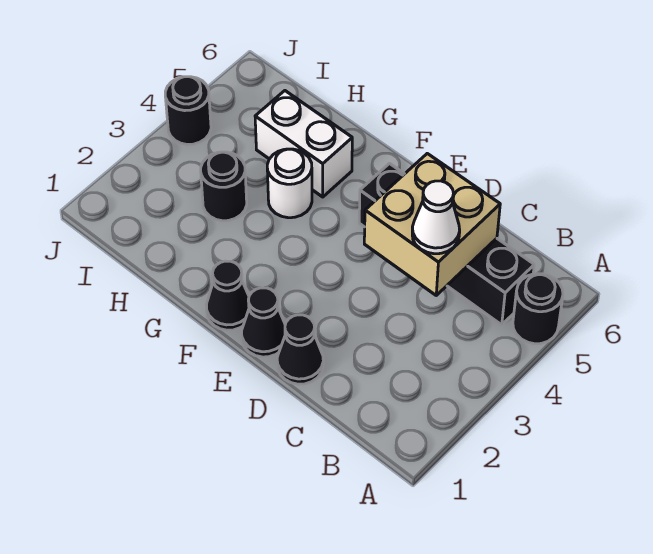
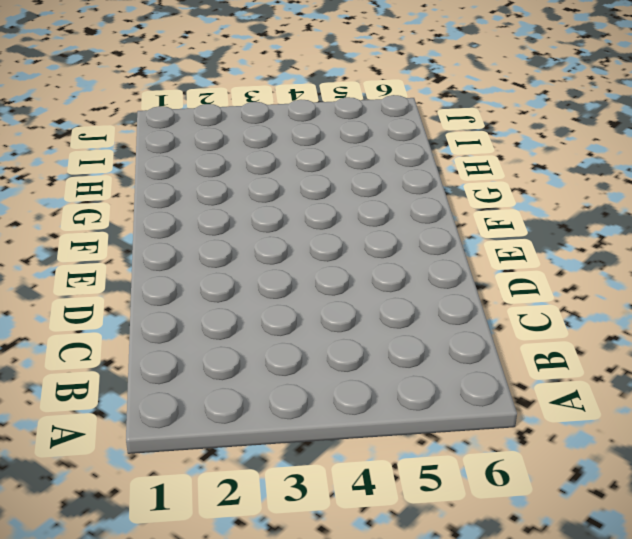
none -> black 1x1 round brick [513,274,563,344]
none -> black 1x4 brick [359,163,534,325]

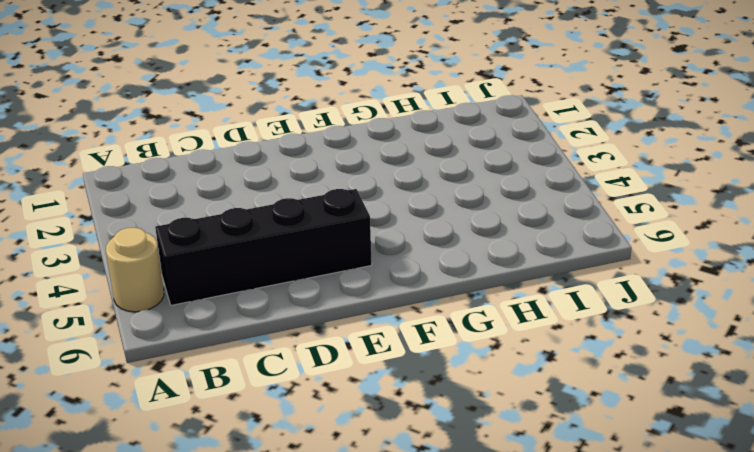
tan 1x1 round brick [106,228,164,312] -> black 1x1 round brick [513,274,563,344]
none -> black 1x1 cone [277,315,323,384]
none -> black 1x1 cone [242,288,285,357]

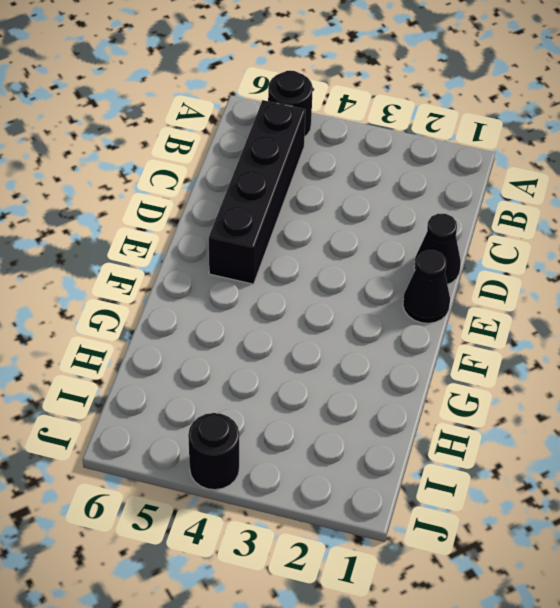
none -> black 1x1 cone [206,261,249,330]
none -> white 1x1 round brick [267,149,312,218]

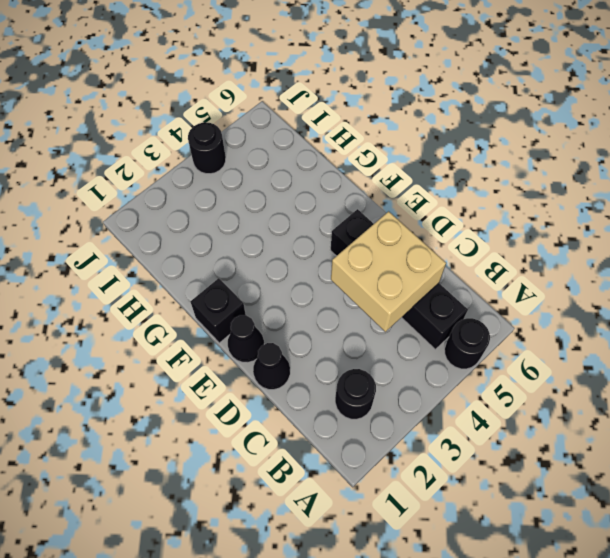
black 1x1 round brick [335,369,376,419] -> black 1x1 round brick moved to [201,152,247,221]
black 1x1 brick [190,278,246,343] -> black 1x1 cone [206,261,249,330]
none -> white 1x1 round brick [267,149,312,218]
none -> white 1x2 brick [255,91,352,197]

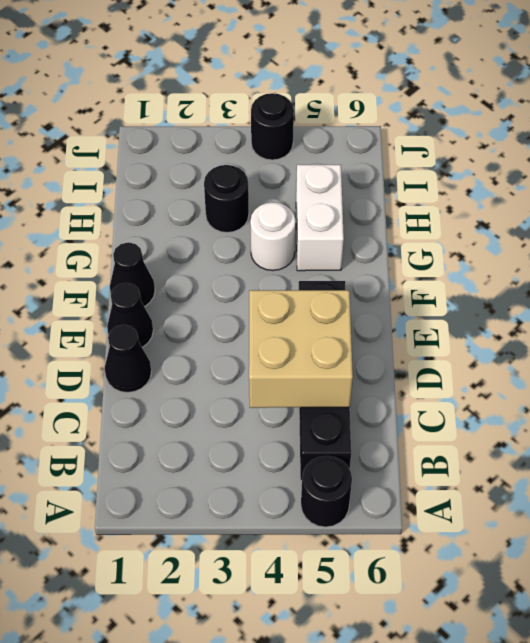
none -> white 1x1 cone [412,181,460,254]

